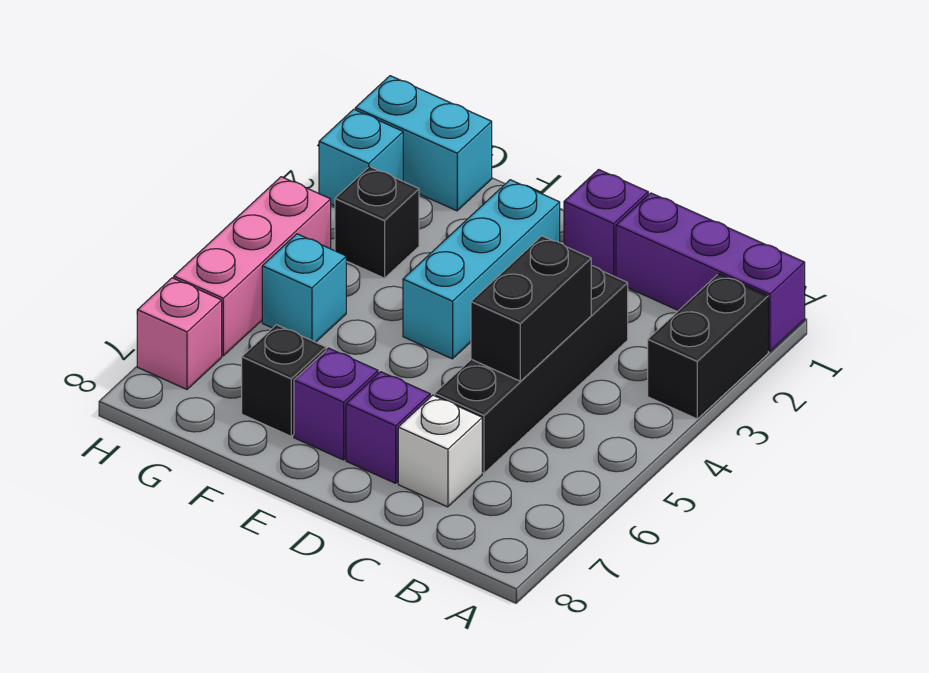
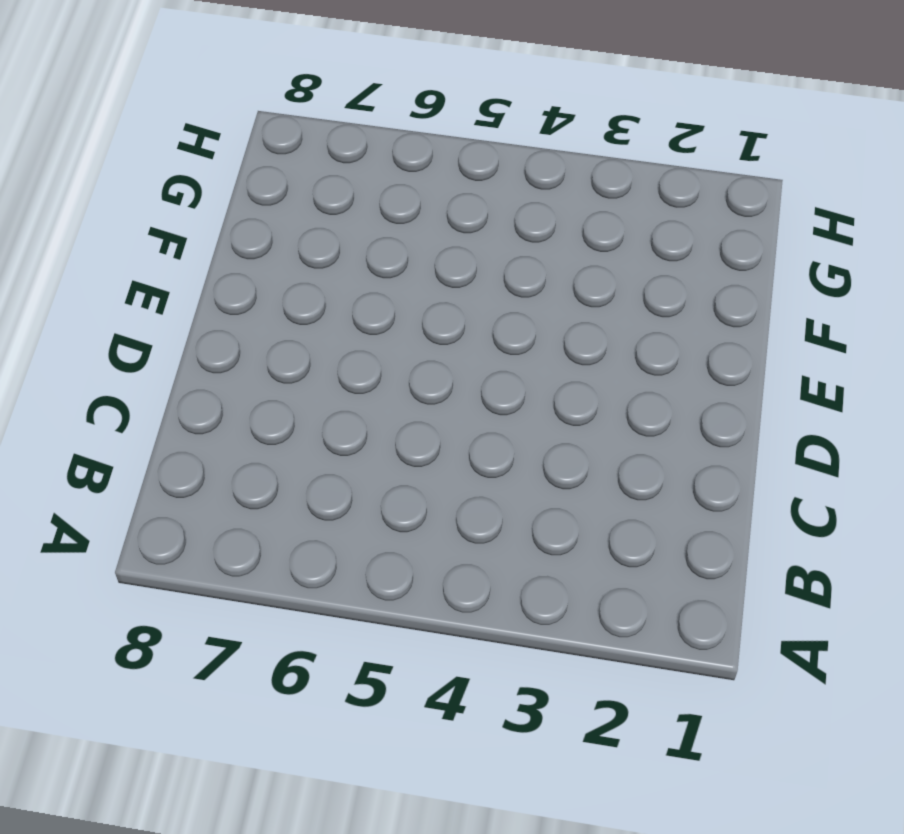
none -> purple 1x3 brick [616,193,805,352]
none -> black 1x2 brick [648,274,768,419]
none -> black 1x4 brick [435,266,628,473]

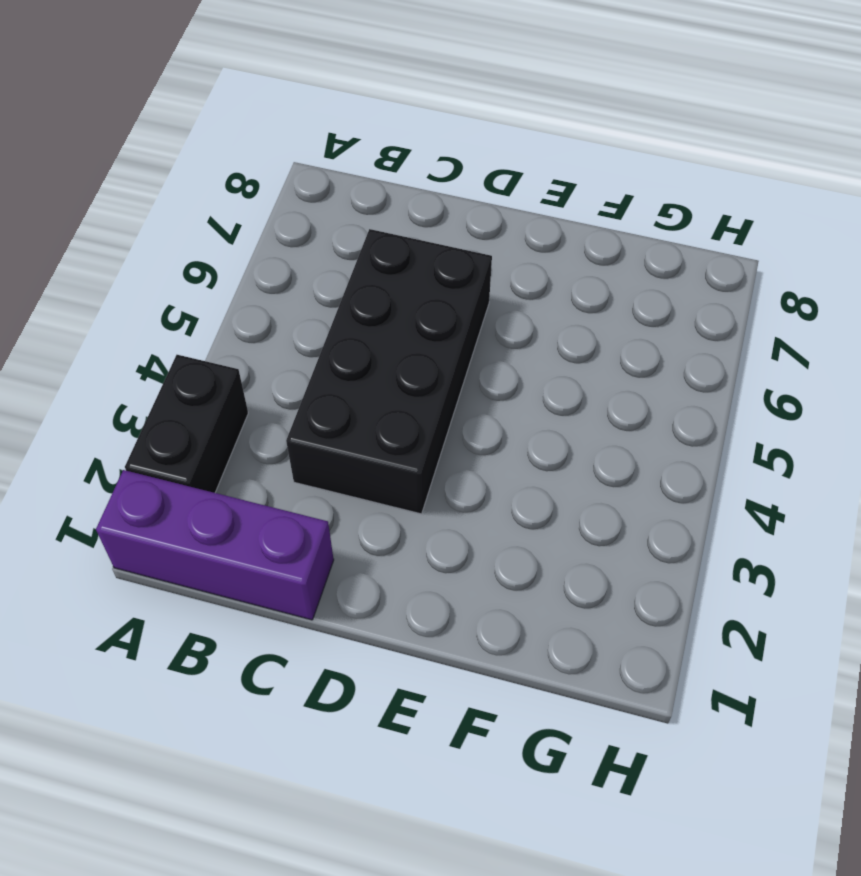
black 2x4 brick [286,229,492,514] -> black 1x4 brick [435,266,628,473]
none -> white 1x1 brick [398,395,482,507]
none -> purple 1x1 brick [564,170,648,277]
none -> purple 1x1 brick [346,372,430,483]

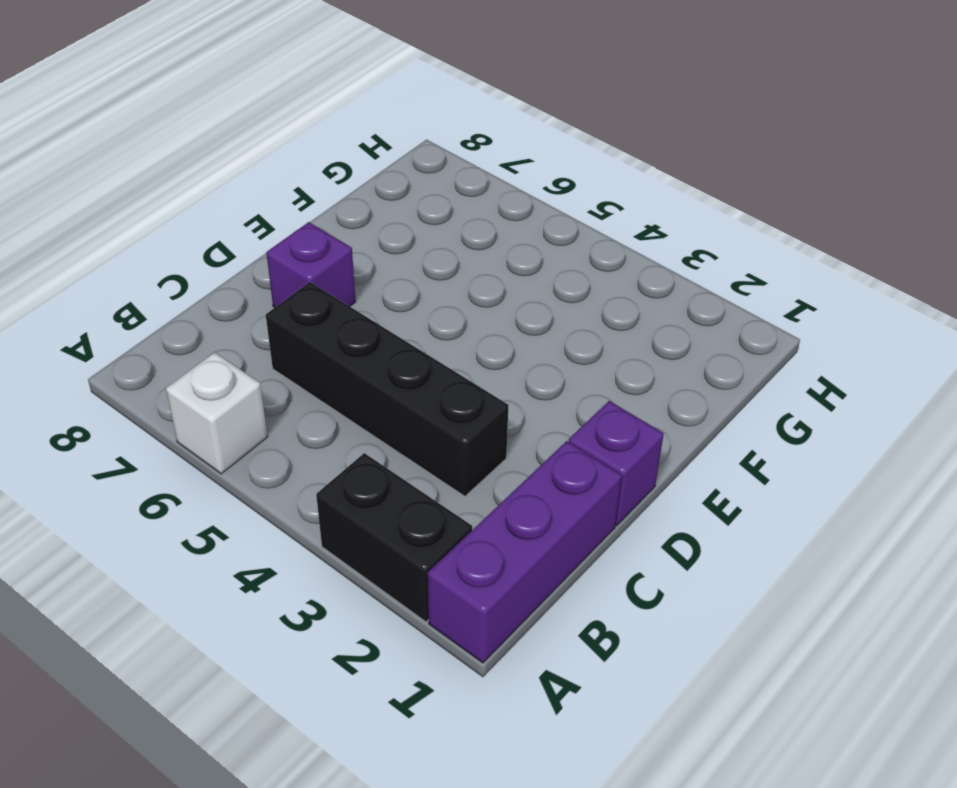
white 1x1 brick [166,352,268,474] -> white 1x1 brick moved to [398,395,482,507]
none -> cyan 1x3 brick [403,180,560,359]
none -> purple 1x1 brick [294,348,378,460]
none -> black 1x1 brick [242,325,326,436]

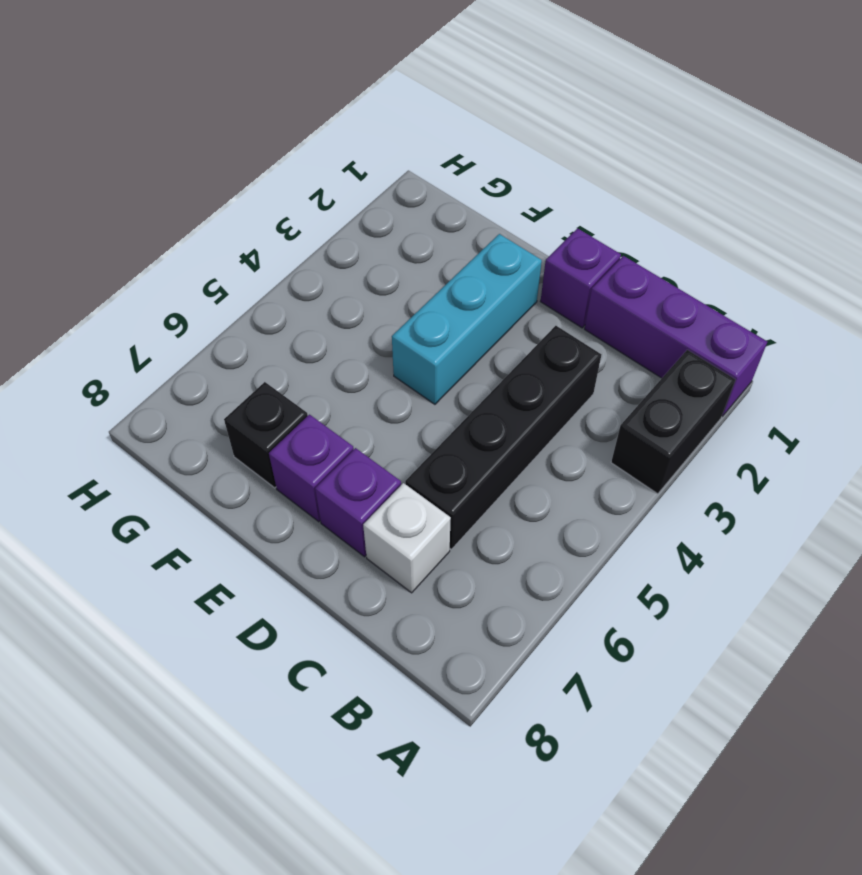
none -> cyan 1x2 brick [355,76,492,211]
none -> black 1x1 brick [335,167,419,278]
none -> cyan 1x1 brick [262,234,346,342]

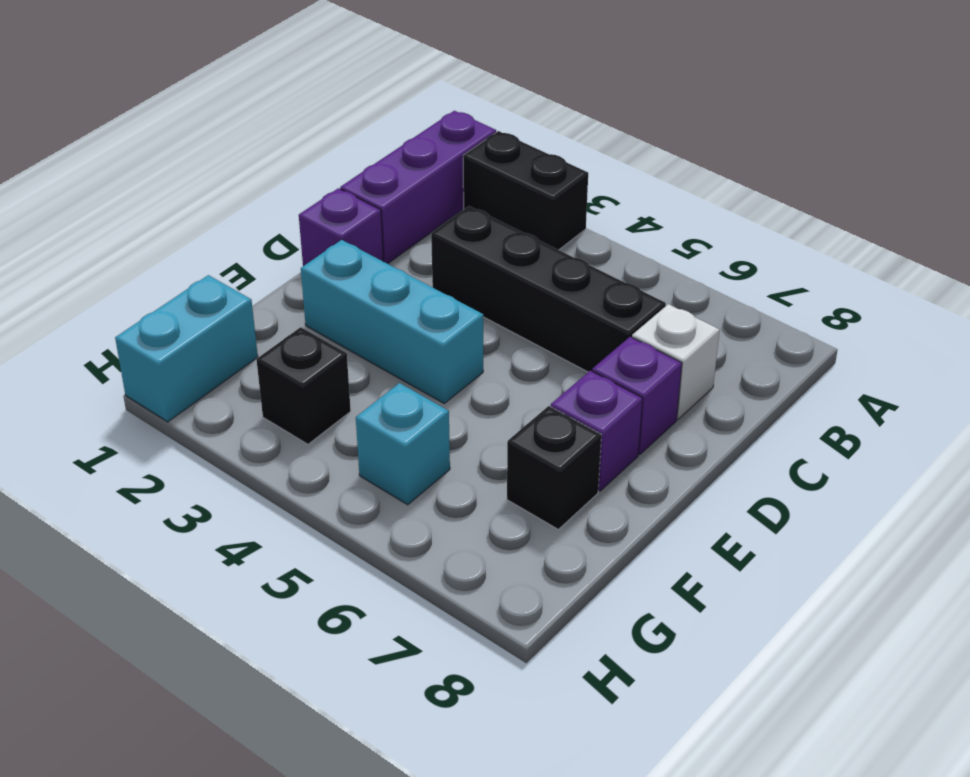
none -> cyan 1x1 brick [319,109,403,206]
none -> pink 1x3 brick [174,177,331,356]
none -> pink 1x1 brick [137,278,222,389]

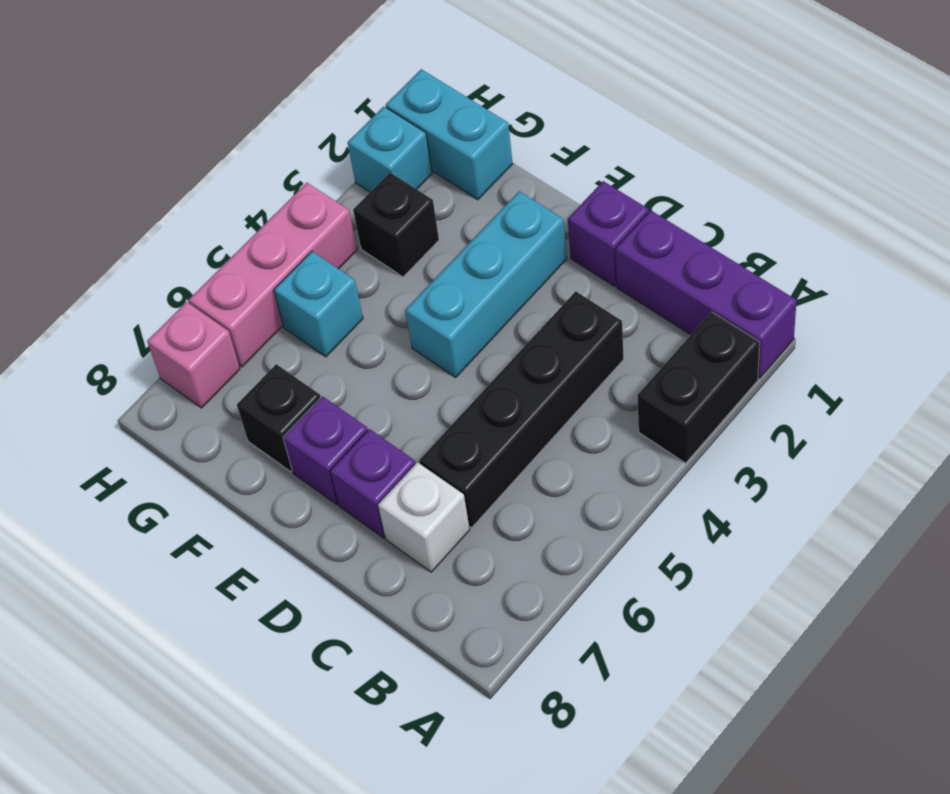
none -> black 1x2 brick [471,236,591,381]

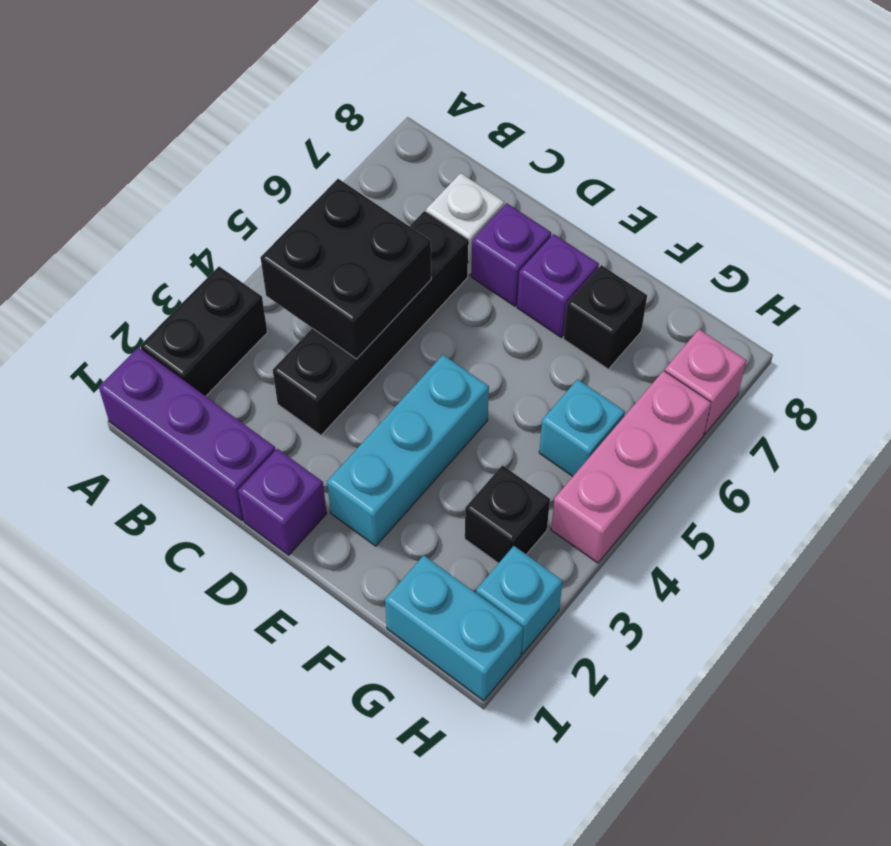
black 2x2 brick [260,179,431,359] -> black 1x2 brick [471,236,591,381]

